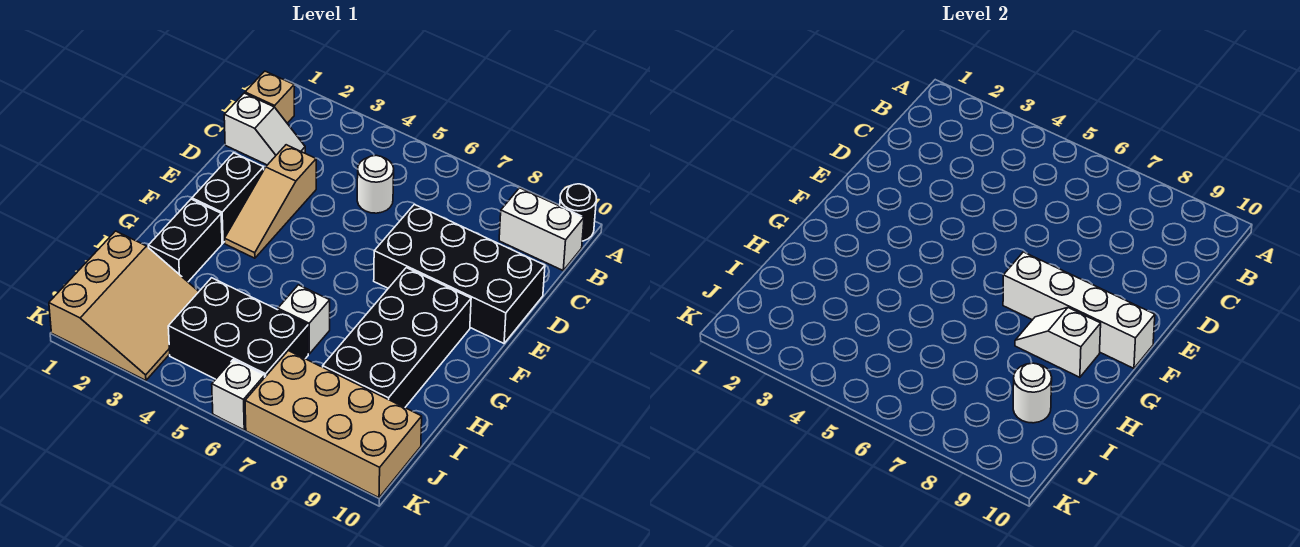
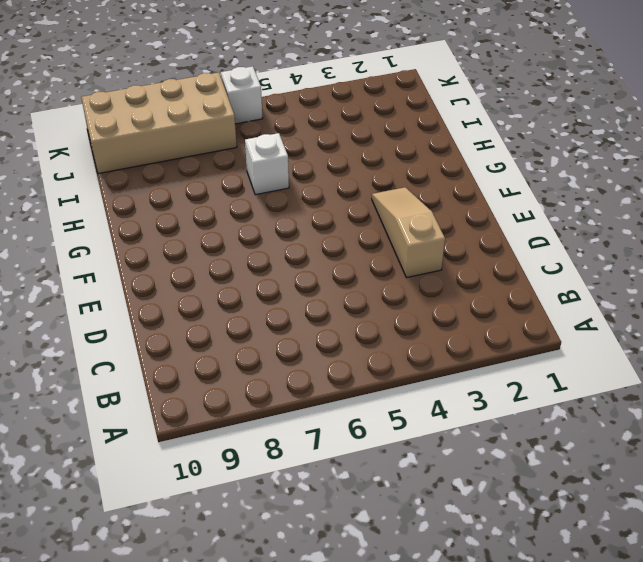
none -> black 1x1 round brick [560,184,596,241]
none -> tan 1x1 brick [245,71,294,123]
none -> white 1x2 brick [499,188,584,270]

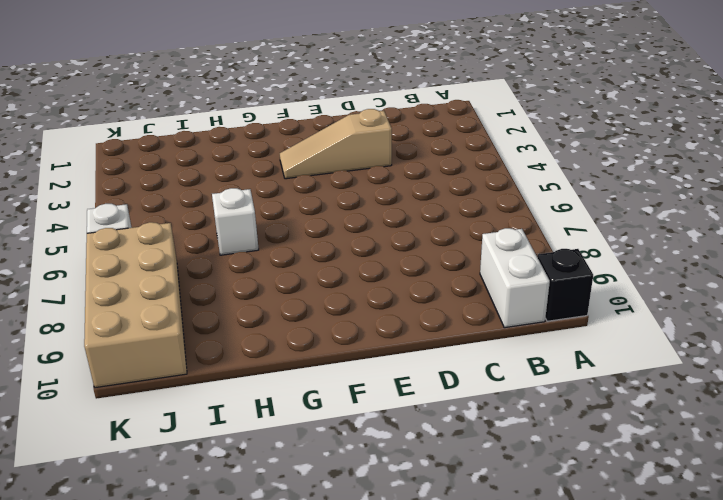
black 1x1 brick [538,249,593,321] -> black 1x1 round brick [560,184,596,241]
none -> tan 1x1 brick [245,71,294,123]
none -> white 1x2 slope [224,93,305,165]
none -> white 1x1 round brick [357,155,394,213]

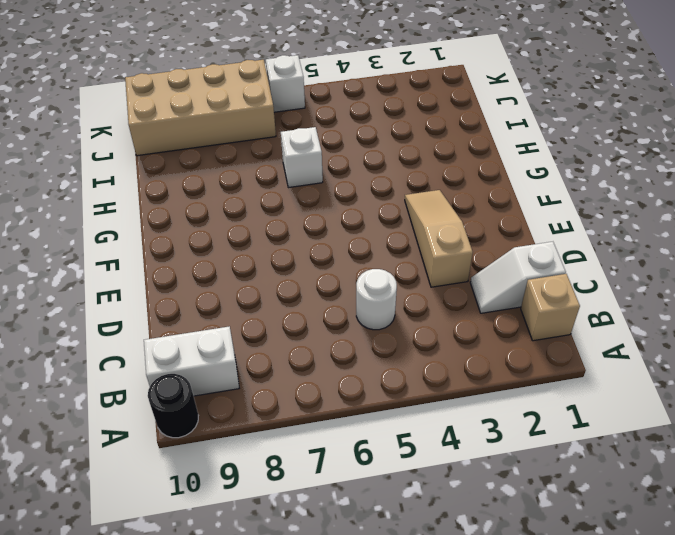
none -> black 2x4 brick [374,204,545,343]
none -> black 1x2 brick [192,153,264,243]
none -> black 2x4 brick [323,268,471,408]

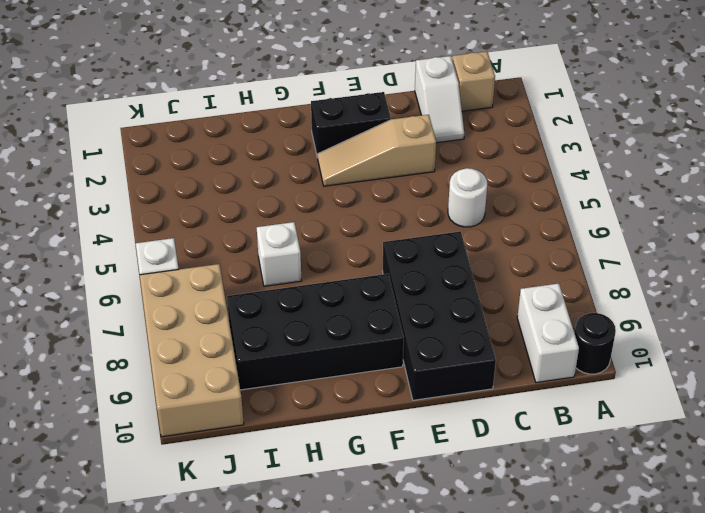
none -> black 1x2 brick [148,199,222,282]
none -> tan 3x3 slope [49,231,199,380]
none -> black 2x3 brick [168,278,308,379]

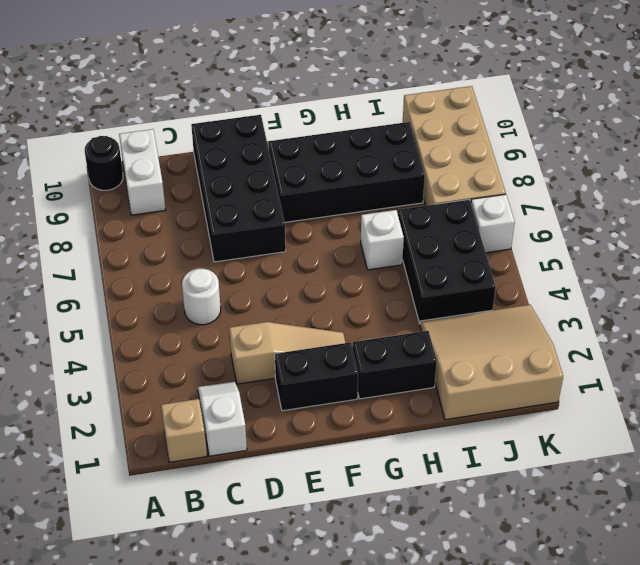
none -> white 1x4 brick [1003,252,1155,368]
none -> white 1x2 slope [1015,308,1101,377]
none -> white 1x1 round brick [1013,363,1052,423]

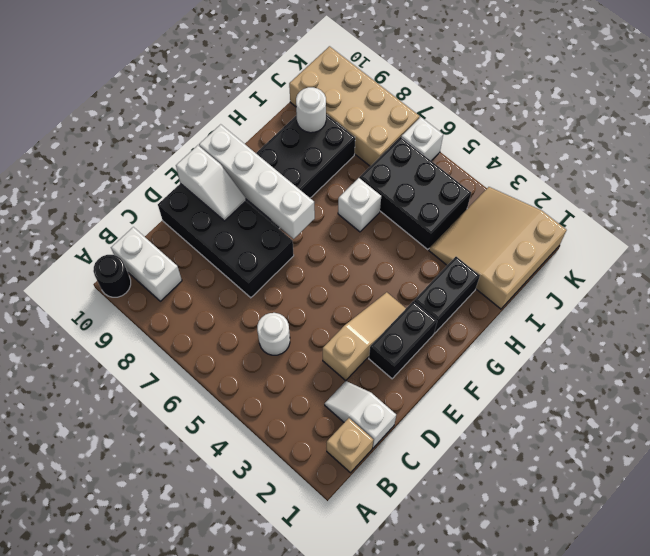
white 1x2 slope [176,145,246,221] -> white 1x2 slope moved to [1015,308,1101,377]

